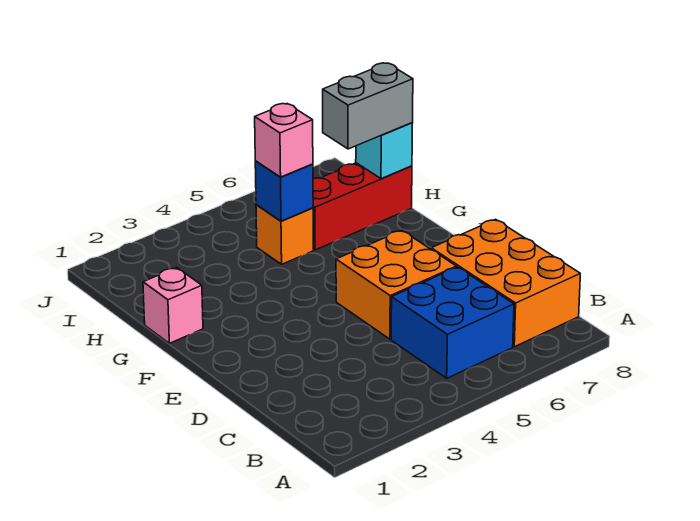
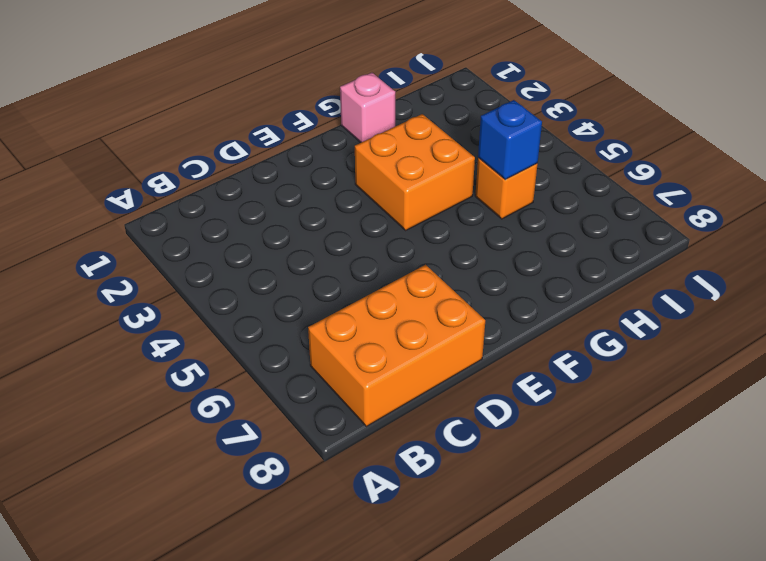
orange 2x2 brick [355,114,475,230] -> orange 2x2 brick moved to [336,231,456,339]
none -> blue 2x2 brick [391,267,514,378]
none -> red 1x3 brick [313,163,412,250]

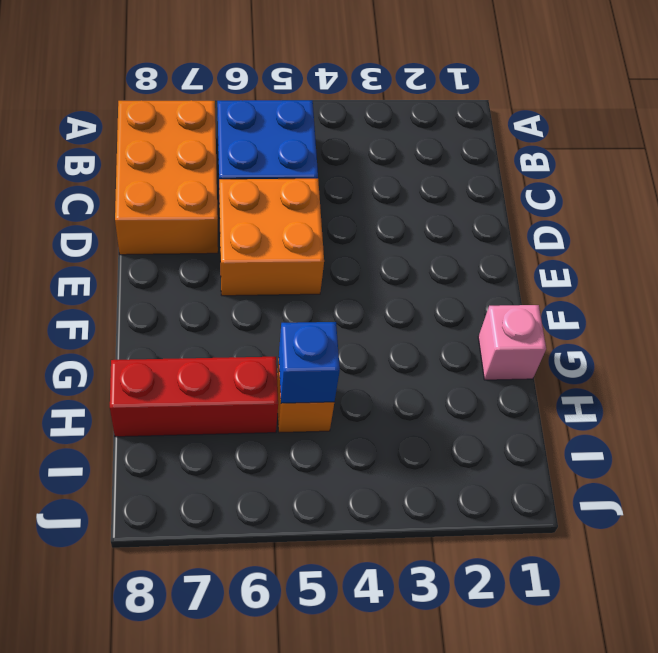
none -> cyan 1x1 brick [356,123,413,179]
none -> pink 1x1 brick [255,104,313,177]

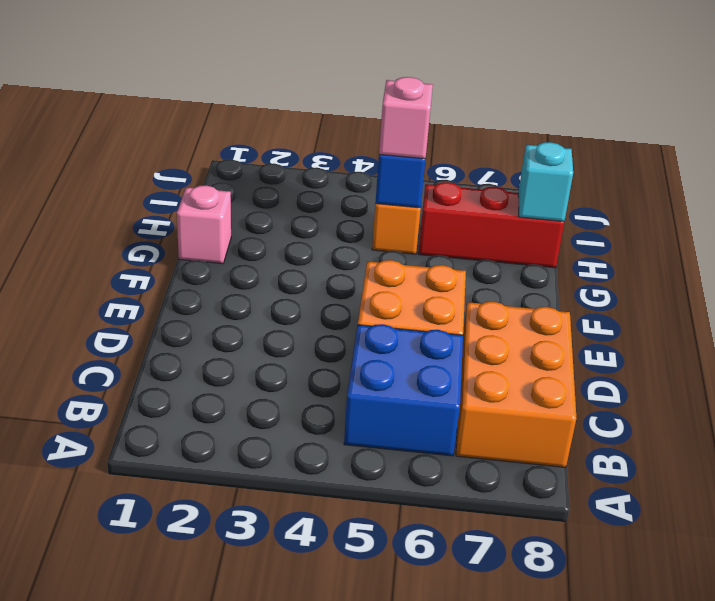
none -> grey 1x2 brick [323,63,413,149]

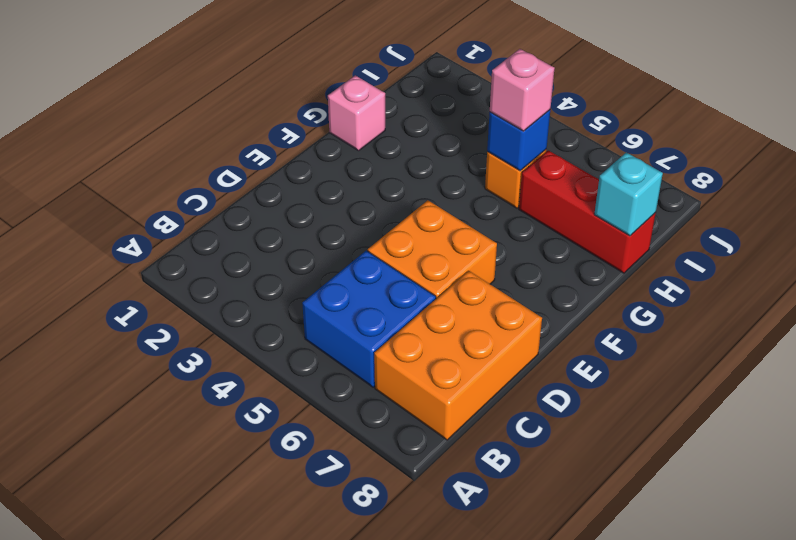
none -> grey 1x2 brick [323,63,413,149]

